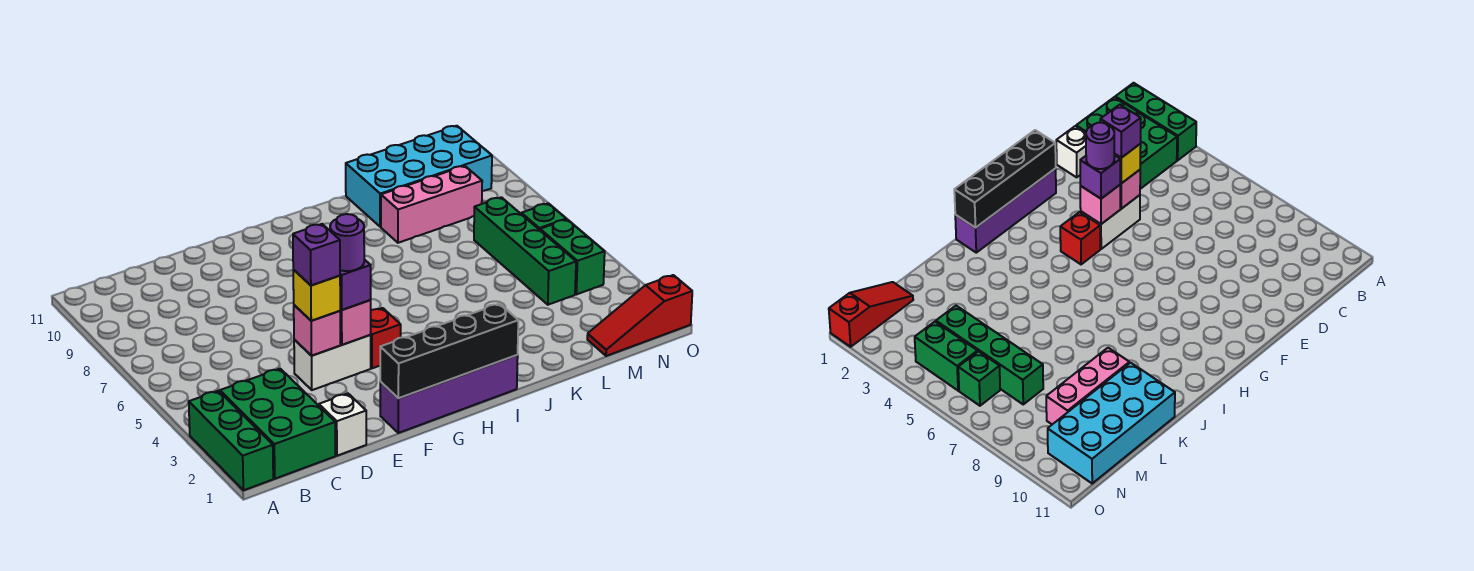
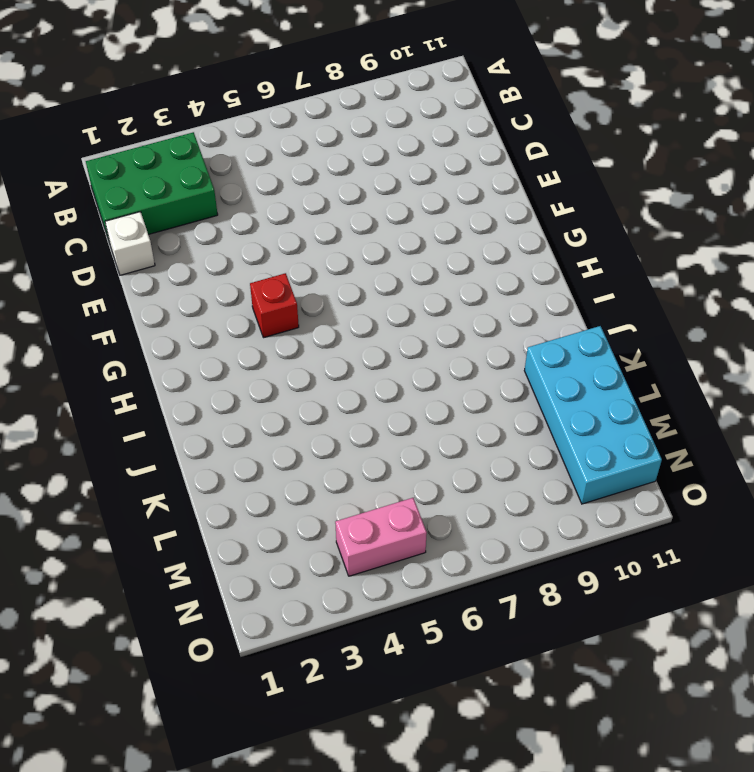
pink 1x2 brick [335,498,427,576] -> green 1x2 brick [540,219,605,294]
none -> green 1x3 brick [189,391,273,490]
none -> white 1x2 brick [294,335,371,390]
none -> purple 1x4 brick [380,355,518,433]

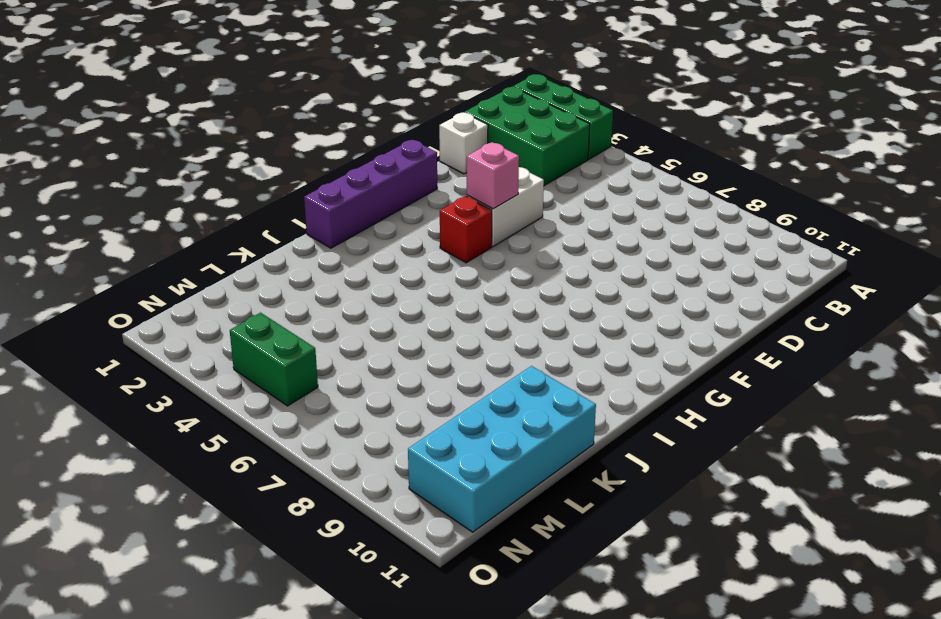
none -> pink 1x3 brick [381,166,482,243]
none -> red 1x3 slope [587,275,692,356]
none -> green 1x4 brick [474,197,576,305]

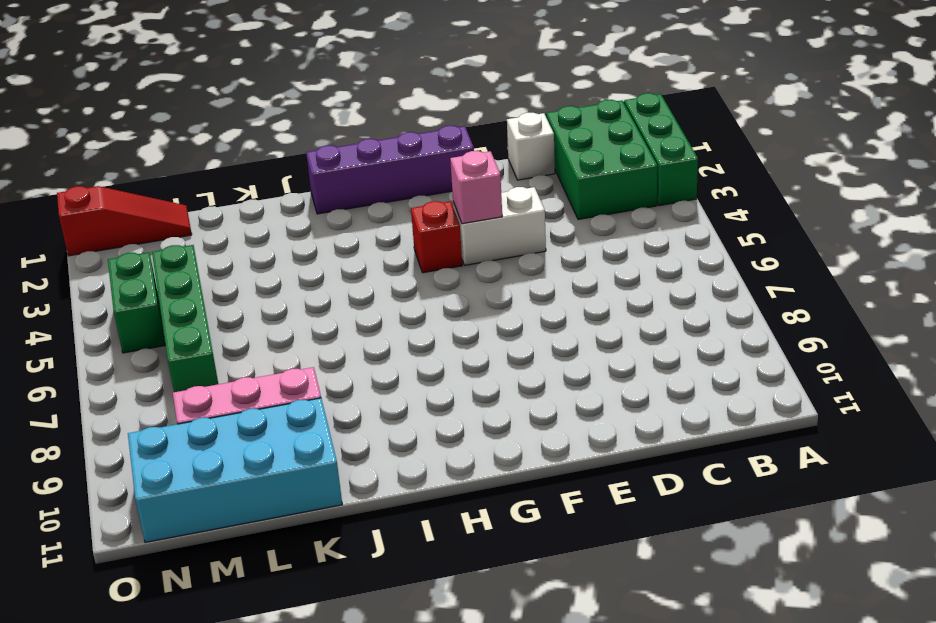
none -> green 1x1 brick [521,203,566,230]
none -> pink 1x1 brick [294,305,340,356]
none -> black 1x4 brick [380,304,518,398]

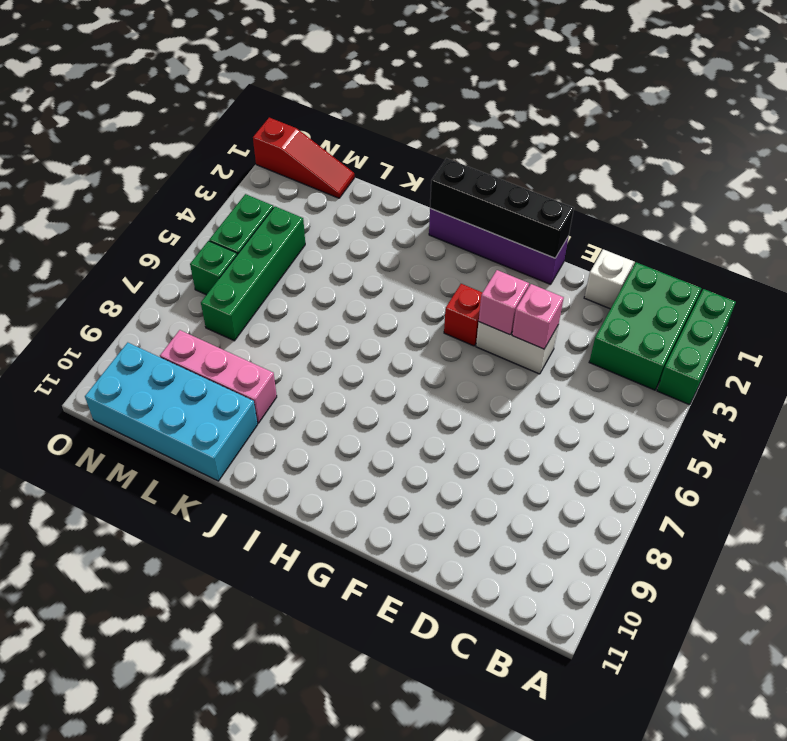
none -> yellow 1x1 brick [293,270,340,321]
none -> purple 1x1 brick [340,259,371,310]
none -> purple 1x1 brick [293,224,340,285]

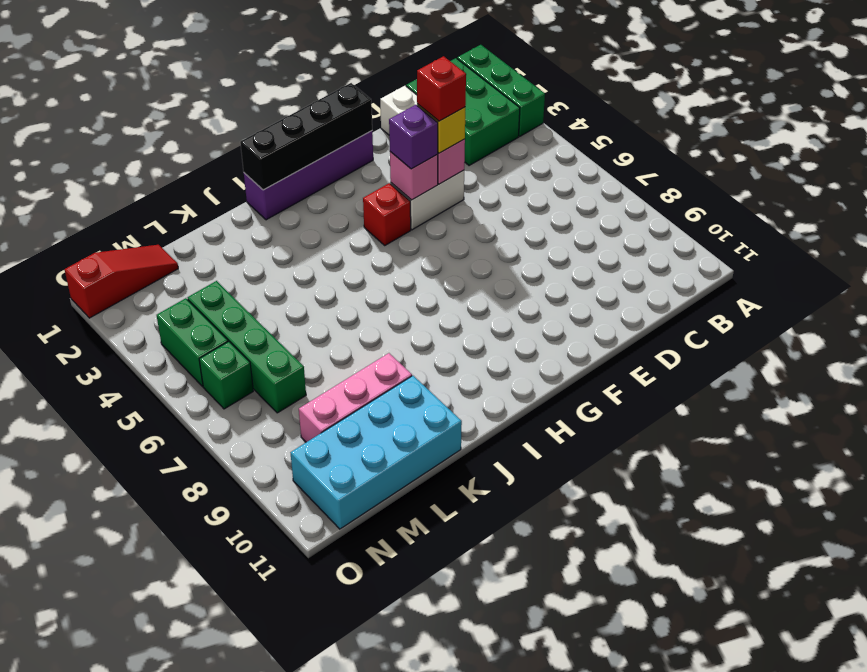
red 1x1 brick [417,56,466,121] -> purple 1x1 brick [293,224,340,285]
none -> purple 1x1 round brick [330,214,364,271]

